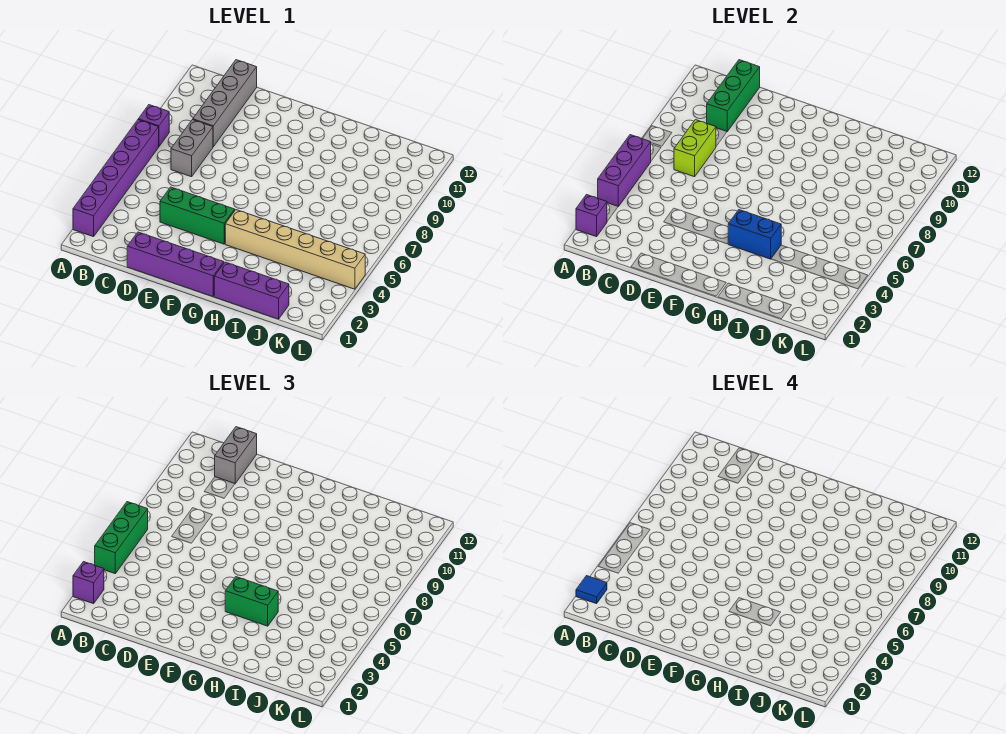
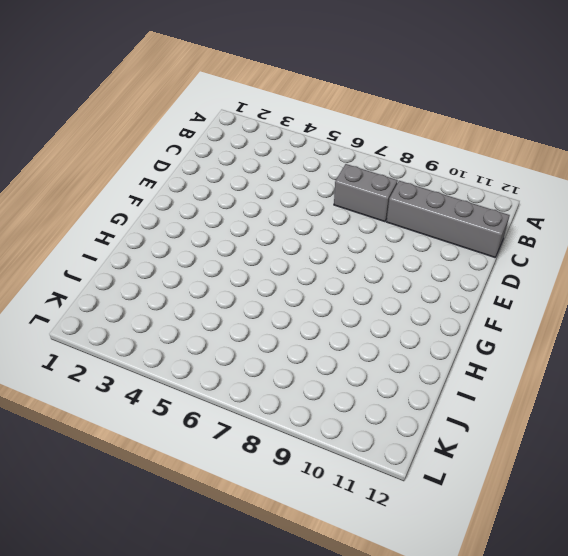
none -> purple 1x6 brick [73,120,159,237]
none -> purple 1x1 brick [138,105,169,146]
none -> purple 1x4 brick [127,232,224,297]

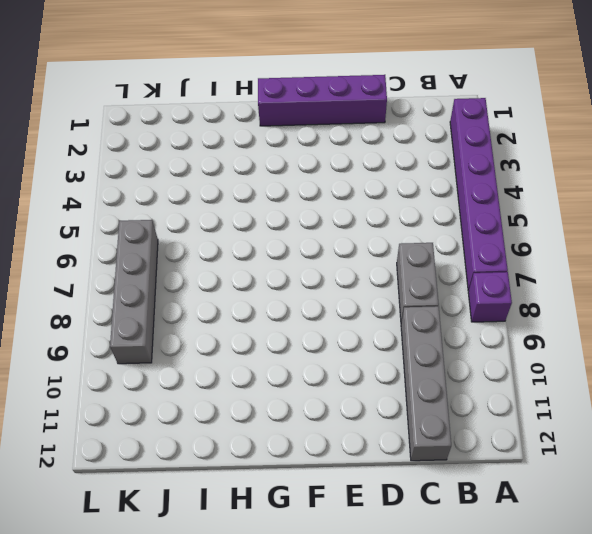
grey 1x4 brick [110,220,158,364] -> none
none -> green 1x3 brick [160,187,235,244]
none -> tan 1x6 brick [225,210,365,289]
none -> purple 1x3 brick [214,262,289,319]

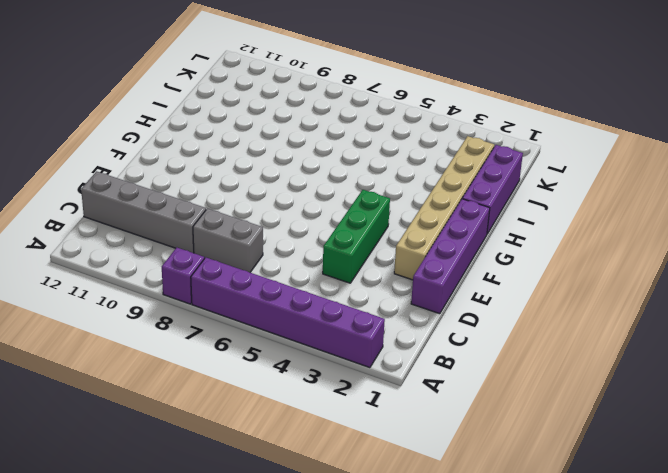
tan 1x6 brick [394,136,494,280] -> tan 1x6 brick moved to [225,210,365,289]
none -> purple 1x1 brick [576,195,607,237]
none -> purple 1x3 brick [598,135,651,206]
none -> lime 1x2 brick [674,120,716,177]

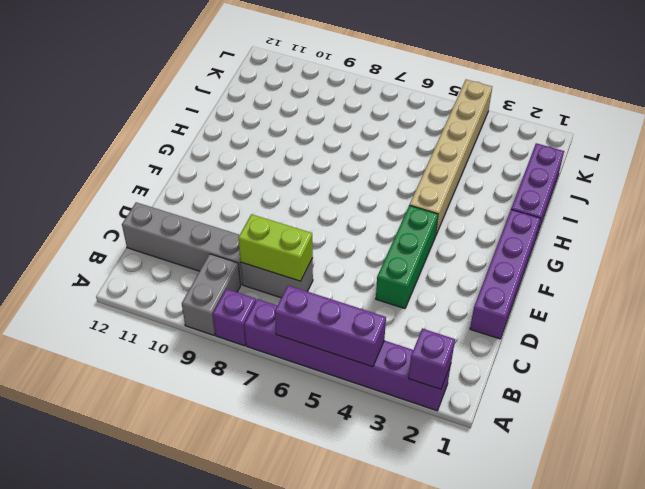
grey 1x2 brick [182,254,241,335] -> grey 1x2 brick turned to [215,427,257,483]
none -> green 1x3 brick [707,60,760,131]
none -> blue 1x2 brick [728,210,781,259]
none -> purple 1x1 brick [73,562,104,604]

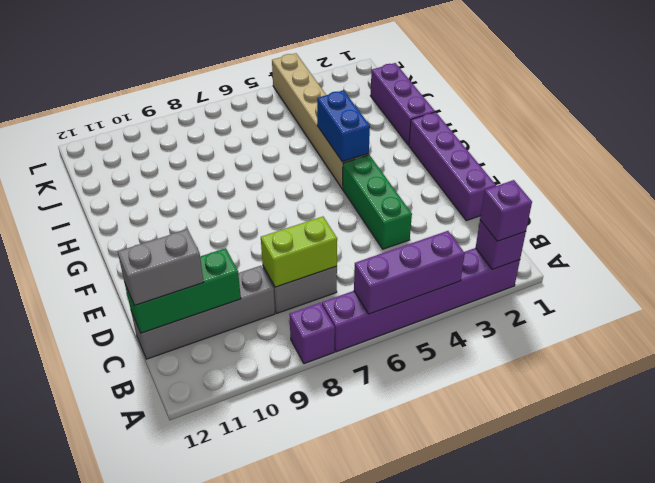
none -> green 1x3 brick [95,502,148,573]
none -> green 1x2 brick [225,577,278,626]
none -> blue 1x1 tile [576,576,607,604]

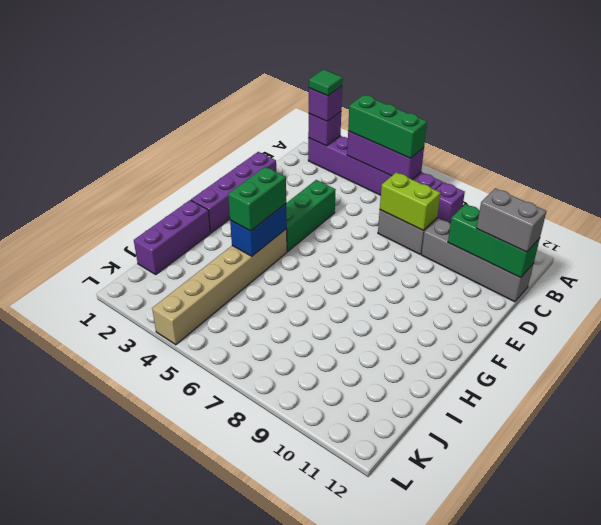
green 1x1 tile [309,69,343,96] -> blue 1x1 tile [576,576,607,604]

